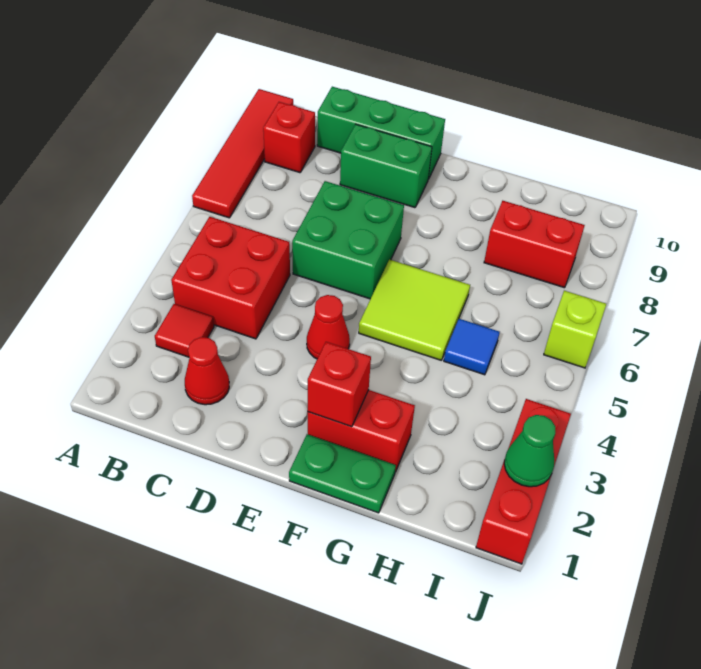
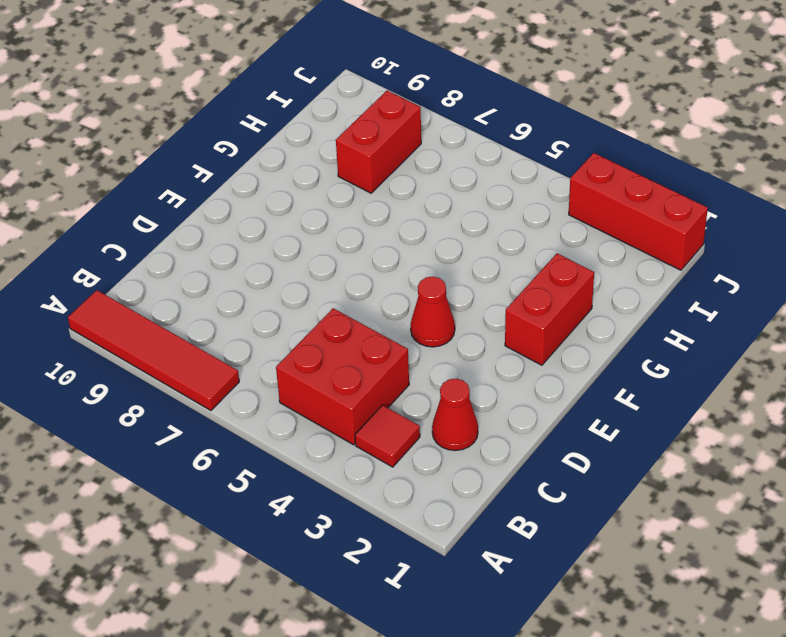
none -> red 1x1 brick [263,102,315,173]
none -> green 1x3 brick [317,87,445,179]
none -> green 2x2 brick [292,181,404,299]

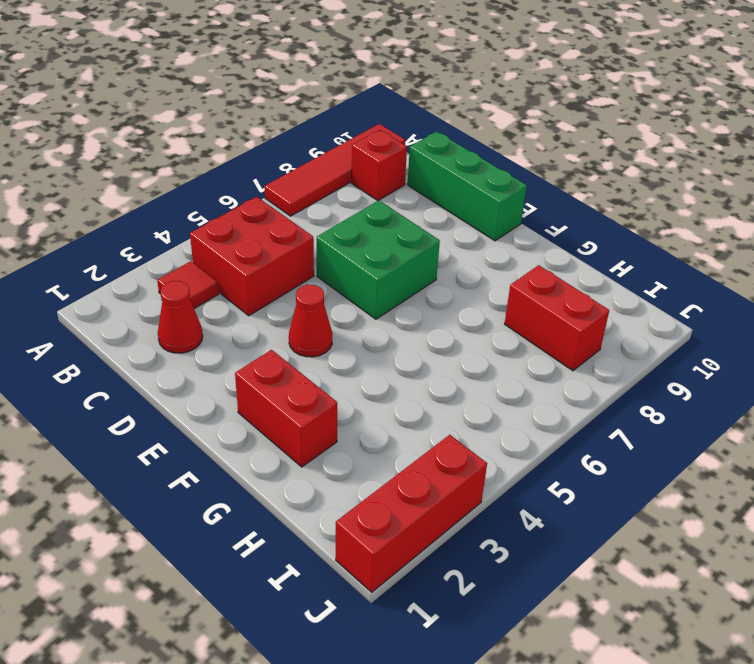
none -> green 1x2 brick [340,124,432,208]
none -> green 1x2 plate [289,434,396,513]
none -> lime 2x2 tile [359,260,470,360]

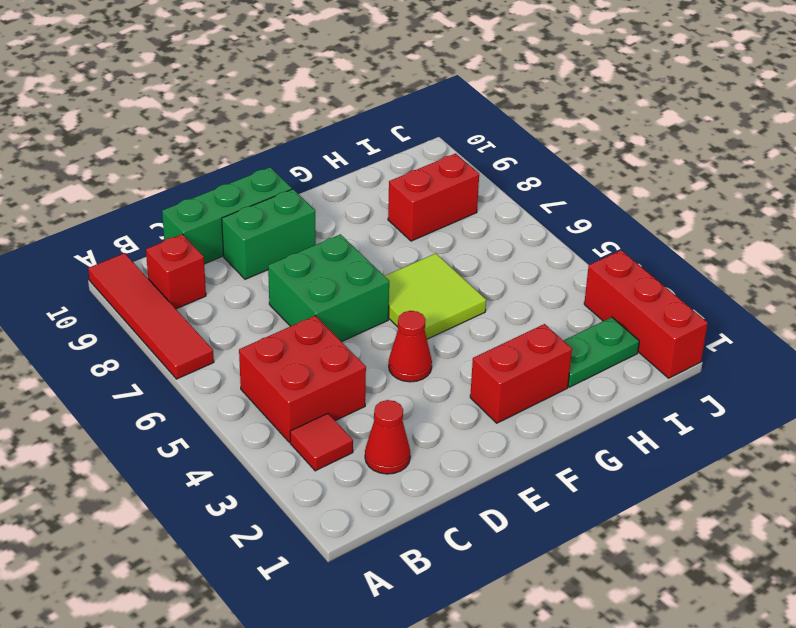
green 1x2 plate [563,317,639,387] -> green 1x2 plate moved to [289,434,396,513]
none -> blue 1x1 tile [444,319,500,375]
none -> lime 1x1 brick [544,291,606,368]
none -> red 1x1 brick [308,342,371,427]

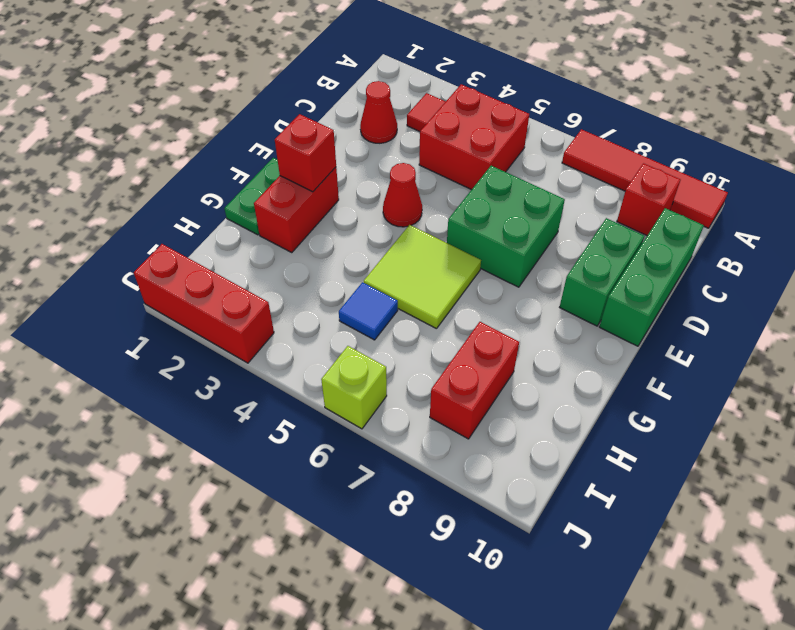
none -> green 1x1 cone [504,415,555,487]

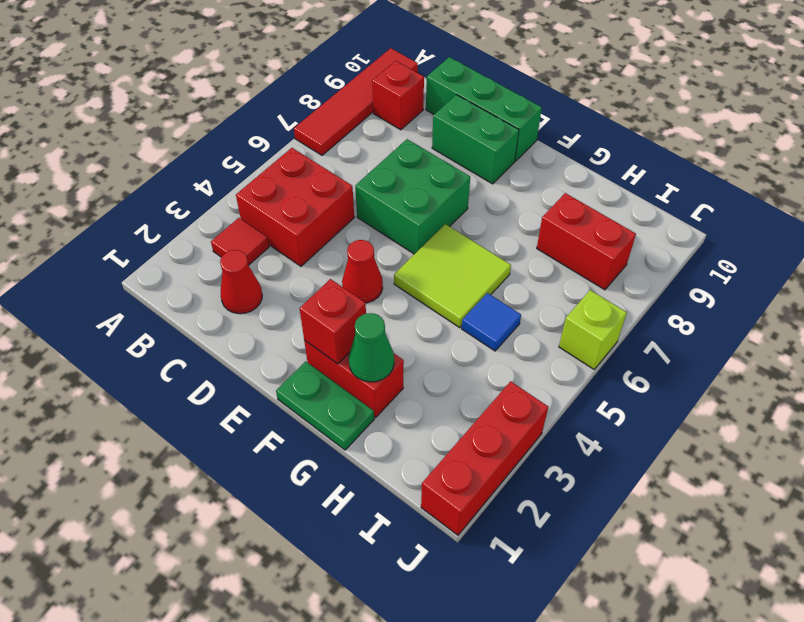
green 1x1 cone [349,313,394,382] -> green 1x1 cone moved to [504,415,555,487]

